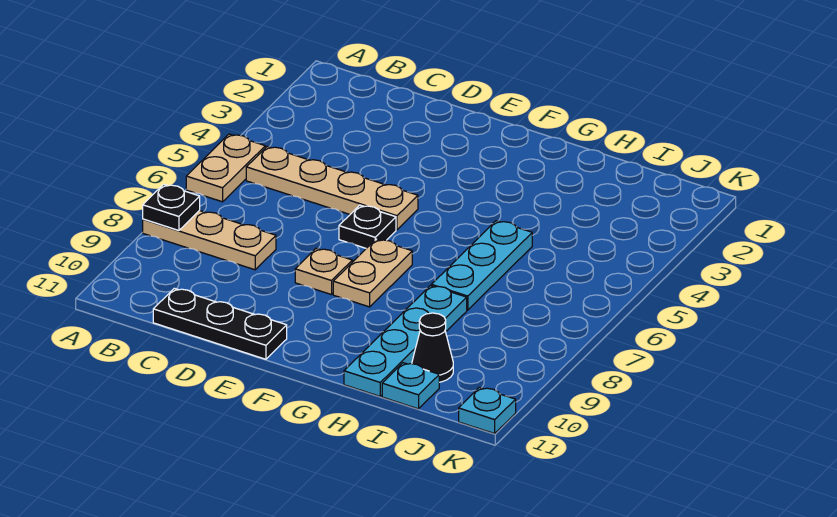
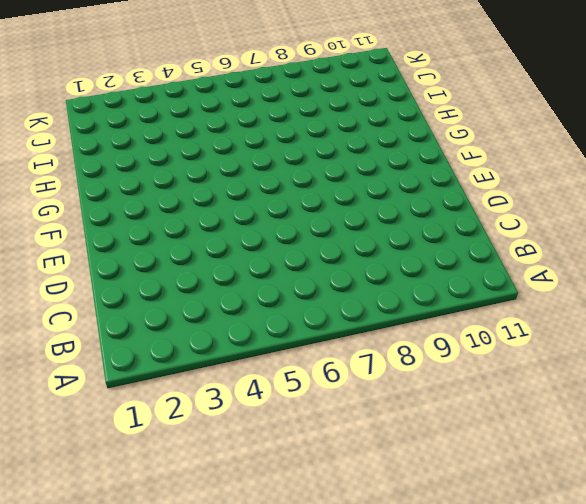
none -> tan 1x2 plate [186,134,265,202]
none -> tan 1x3 plate [143,210,276,270]
none -> tan 1x4 plate [246,146,418,230]

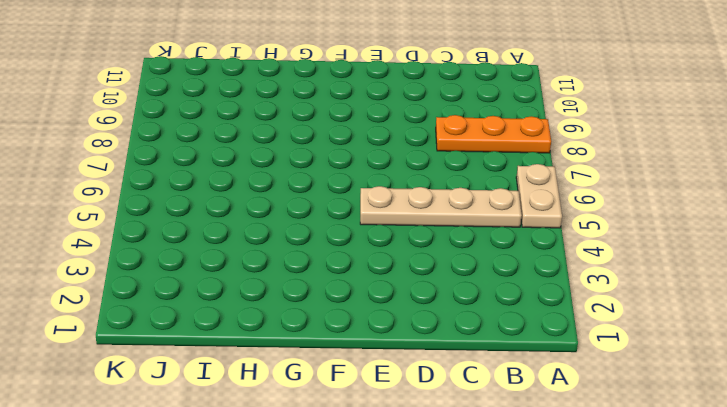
orange 1x3 plate [436,115,551,153] -> tan 1x3 plate [143,210,276,270]
none -> black 1x3 plate [153,288,287,359]
none -> black 1x1 plate [339,205,396,248]
none -> tan 1x1 plate [295,248,352,295]

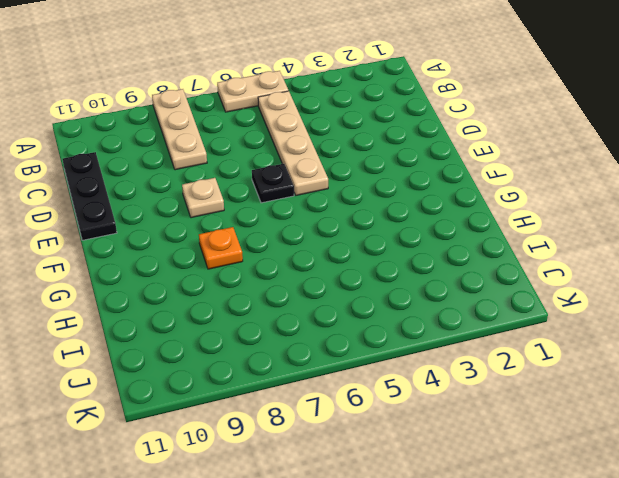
orange 1x1 plate [199,227,243,269] -> none
none -> tan 1x2 plate [333,239,412,307]
none -> cyan 1x3 plate [432,221,532,310]
none -> cyan 1x4 plate [344,286,467,396]

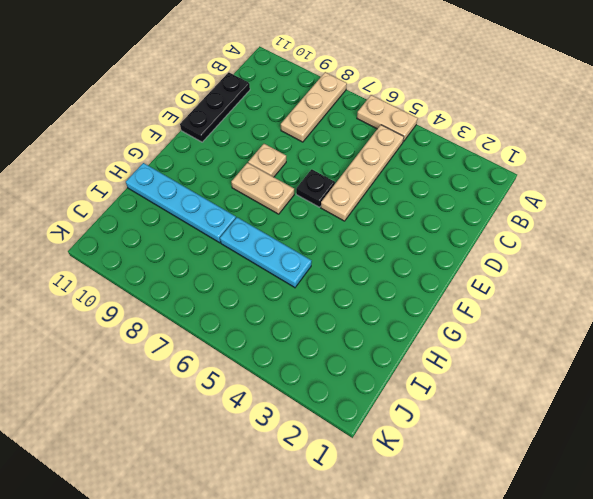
none -> black 1x1 cone [412,313,453,382]
none -> cyan 1x1 plate [382,363,439,409]
none -> cyan 1x1 plate [459,387,516,434]

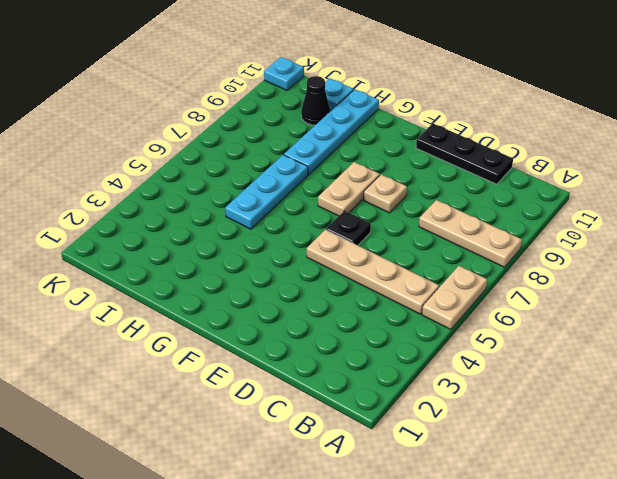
none -> black 1x1 plate [143,184,200,230]

